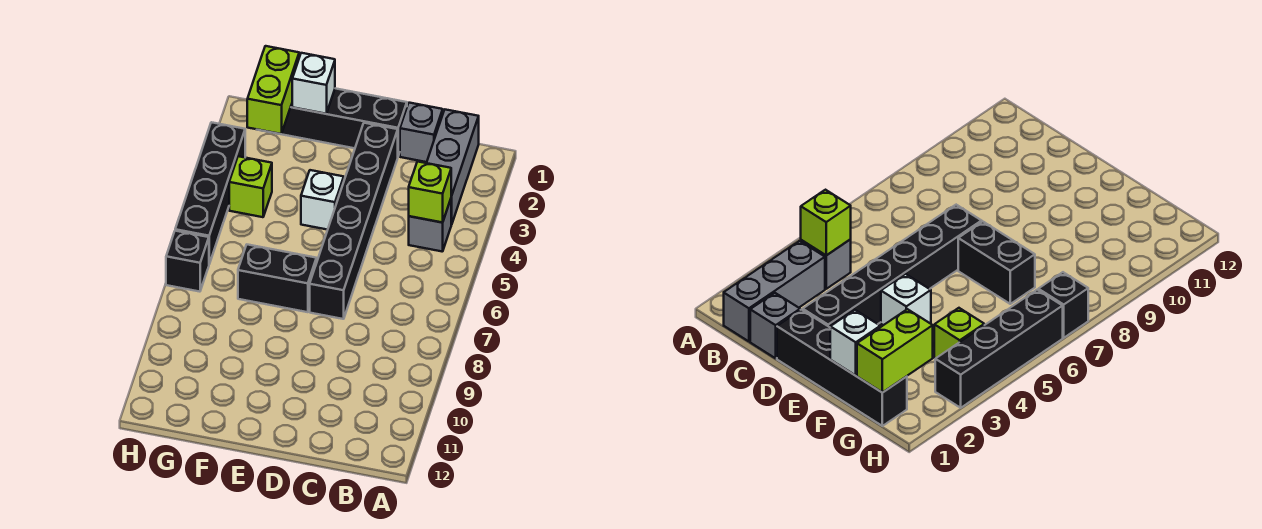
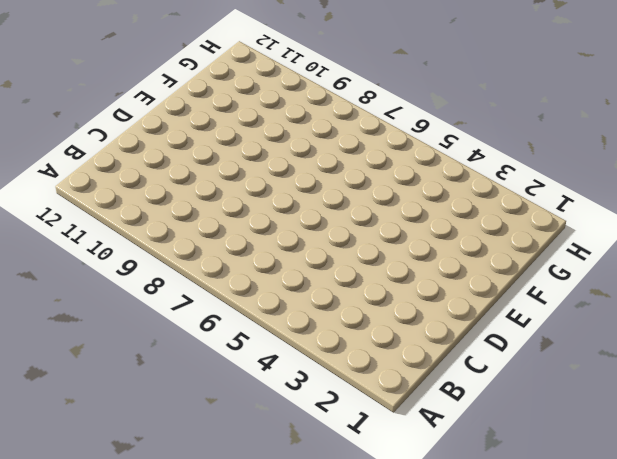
none -> grey 1x3 brick [427,110,479,224]
none -> grey 1x1 brick [409,199,452,252]
none -> grey 1x1 brick [400,103,443,162]

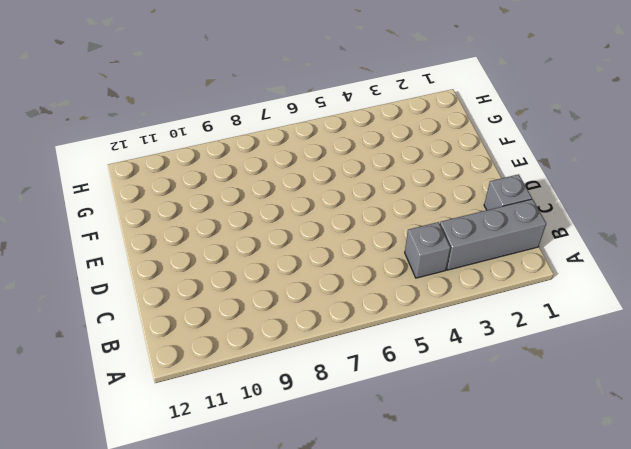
none -> black 1x4 brick [261,88,407,156]
none -> black 1x6 brick [310,123,398,319]
none -> white 1x1 brick [301,170,344,230]

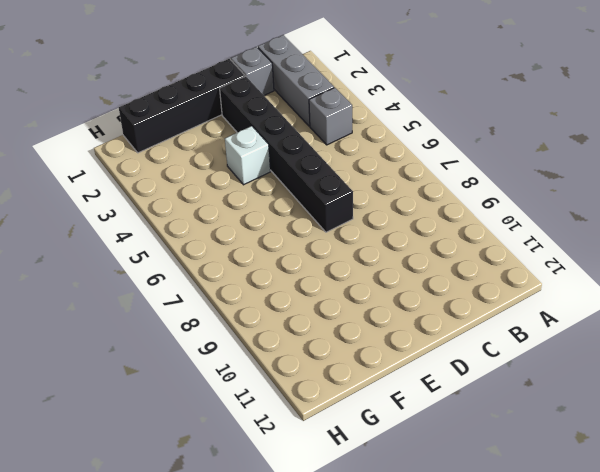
none -> black 1x2 brick [238,245,317,312]
none -> lime 1x1 brick [229,156,272,217]
none -> black 1x4 brick [175,122,245,264]

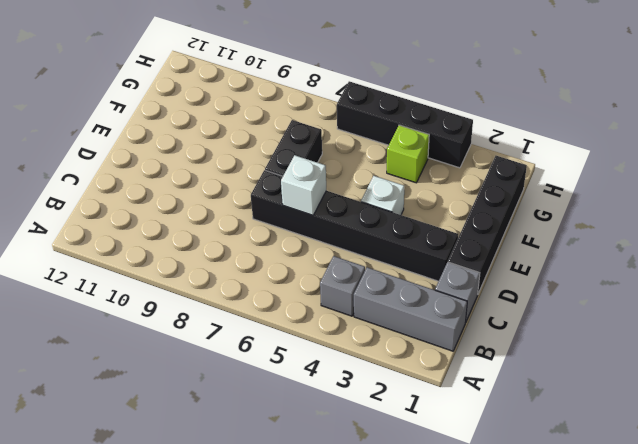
white 1x1 brick [281,155,326,215] -> white 1x1 brick moved to [292,53,335,114]
none -> black 1x1 brick [166,231,209,292]
none -> lime 1x1 brick [409,162,451,223]
none -> lime 1x2 brick [247,46,299,134]

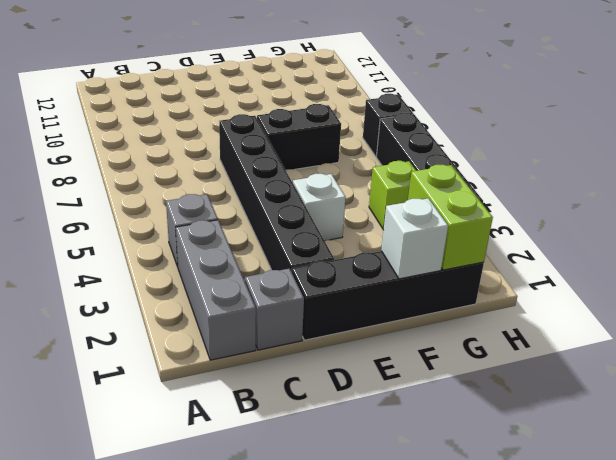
none -> lime 1x1 brick [409,162,451,223]

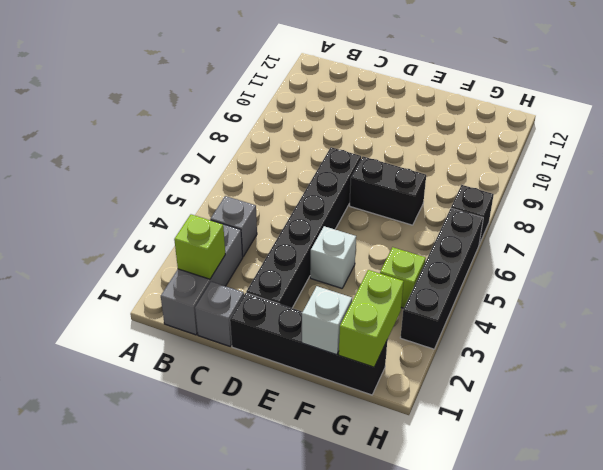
lime 1x1 brick [174,214,225,279] -> lime 1x1 brick moved to [409,162,451,223]

